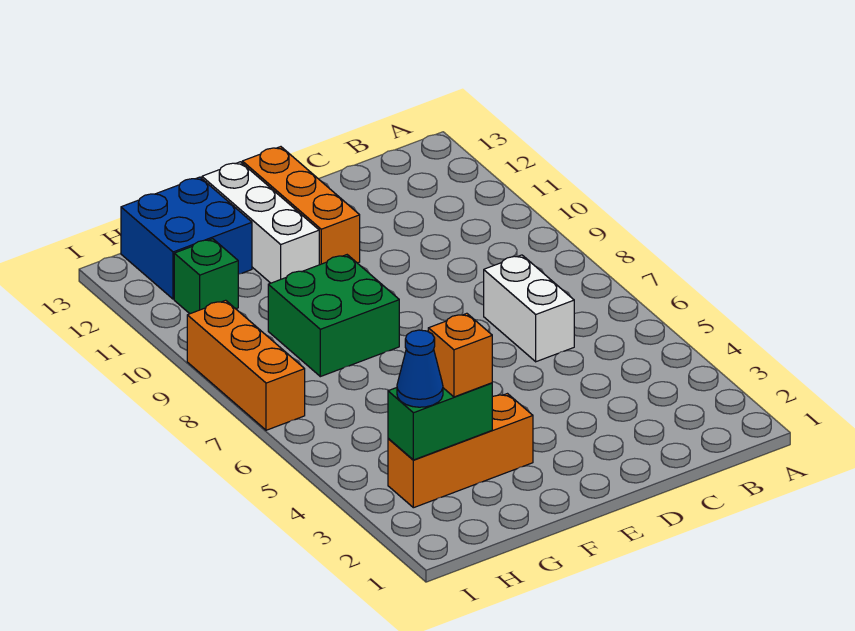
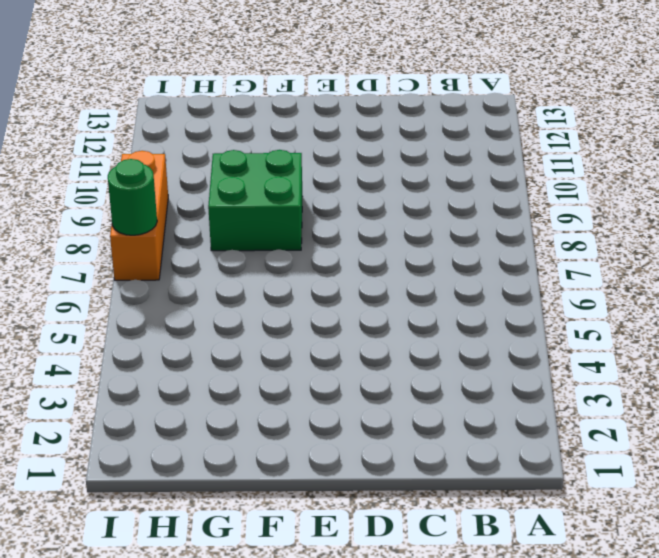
green 1x1 round brick [108,159,157,235] -> none
none -> white 1x2 brick [484,255,574,362]
none -> orange 1x3 brick [242,147,360,265]

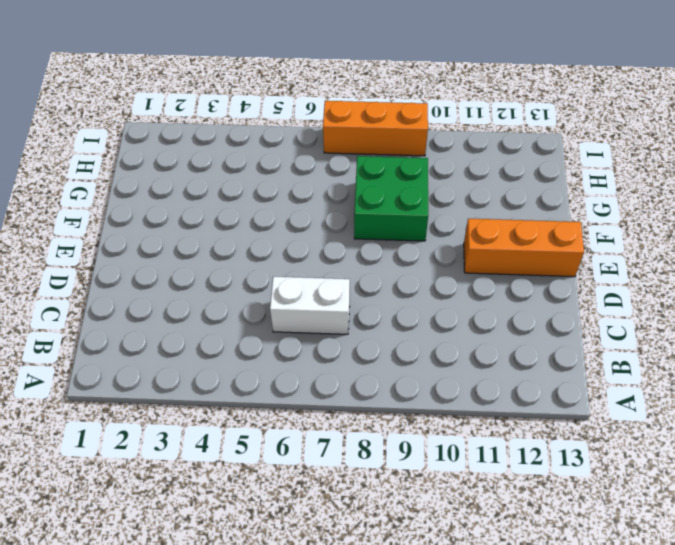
none -> orange 1x3 brick [388,394,533,508]
none -> white 1x3 brick [202,162,319,283]

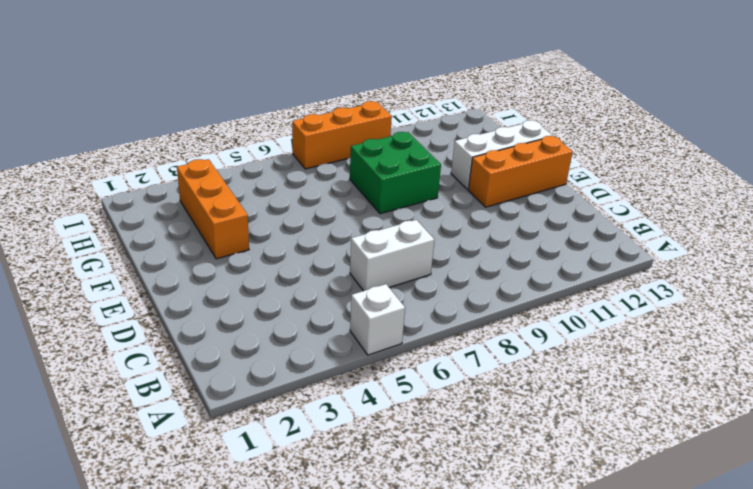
white 1x1 brick [350,284,405,355] -> none
none -> blue 2x2 brick [121,177,252,299]
none -> green 1x1 brick [174,239,238,314]

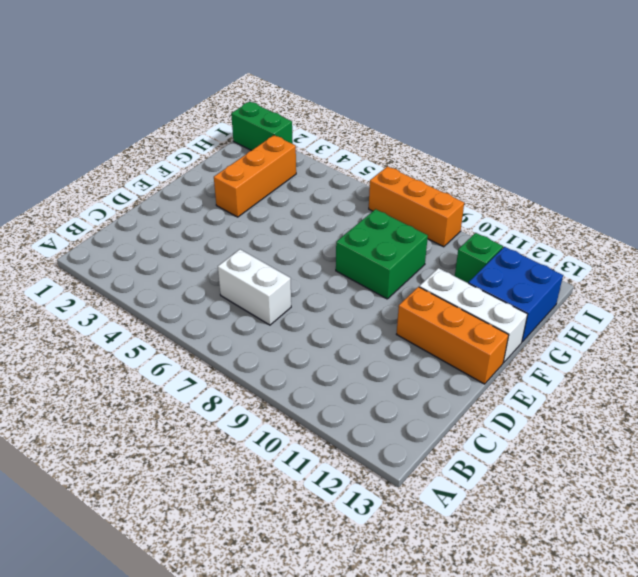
green 1x2 brick [231,101,293,151] -> green 1x2 brick turned to [388,383,492,460]
none -> orange 1x1 brick [428,313,492,397]
none -> blue 1x1 cone [397,330,443,407]

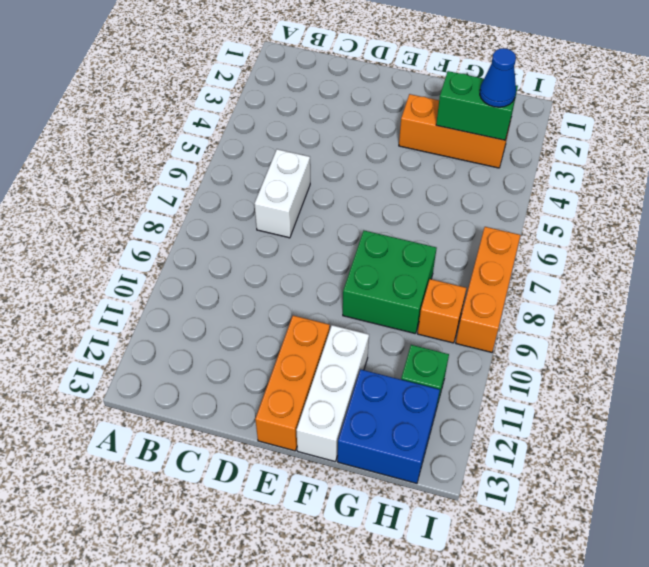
orange 1x1 brick [418,279,466,343] -> orange 1x1 brick moved to [428,313,492,397]

